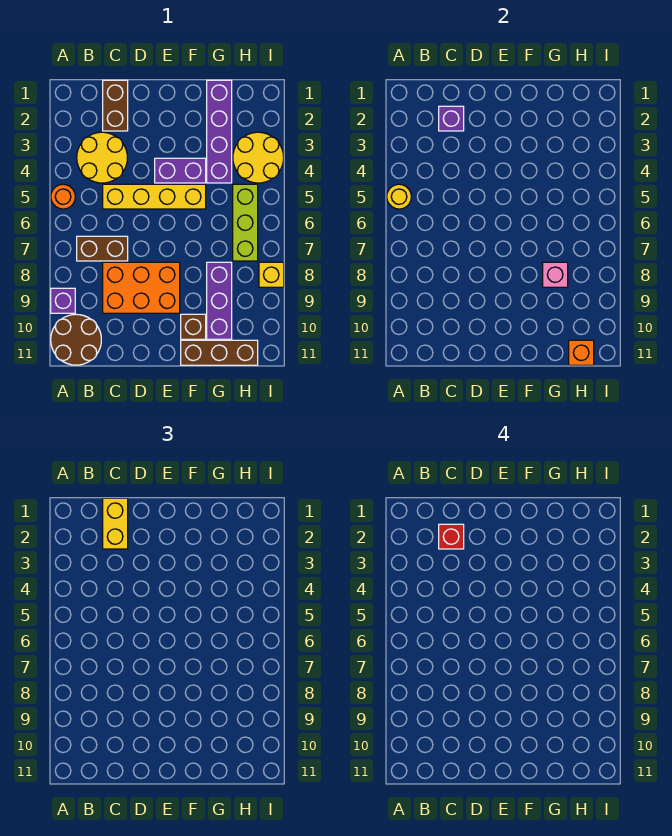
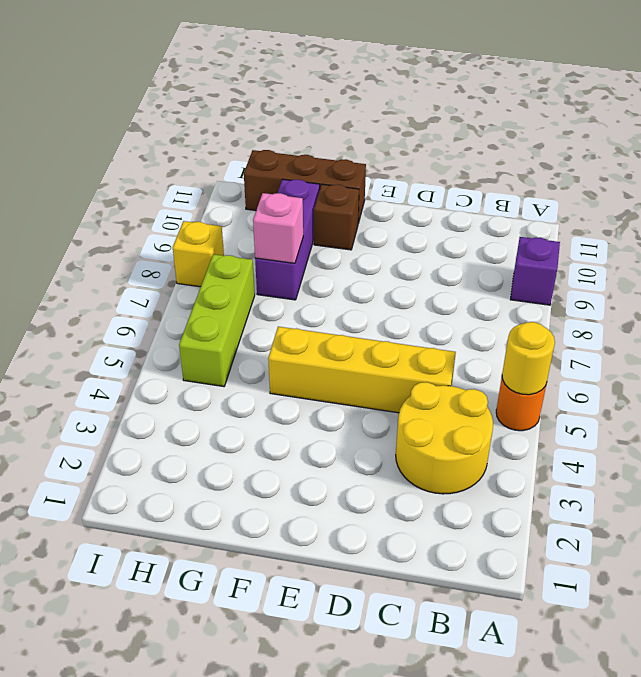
none -> brown 2x2 round brick [51,314,101,365]
none -> brown 1x2 brick [77,236,128,261]
none -> brown 1x2 brick [103,80,128,131]

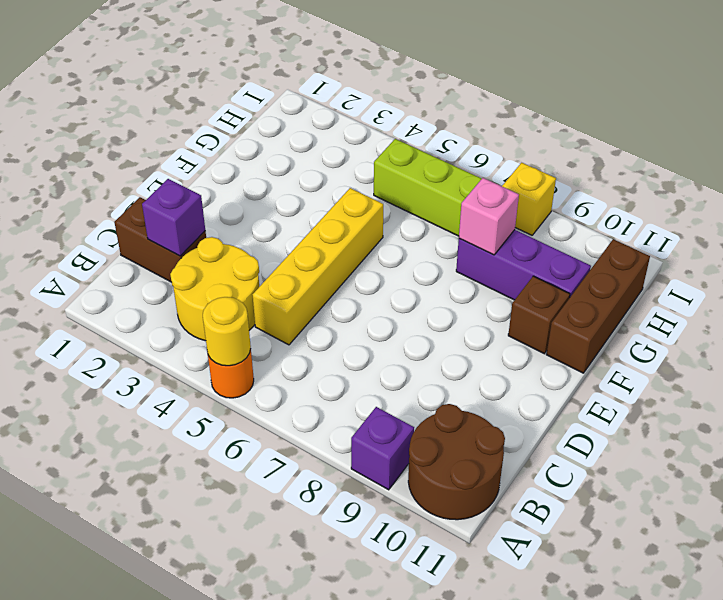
none -> brown 1x2 brick [77,236,128,261]
none -> orange 2x3 brick [103,262,180,313]
none -> purple 1x2 brick [155,158,206,183]

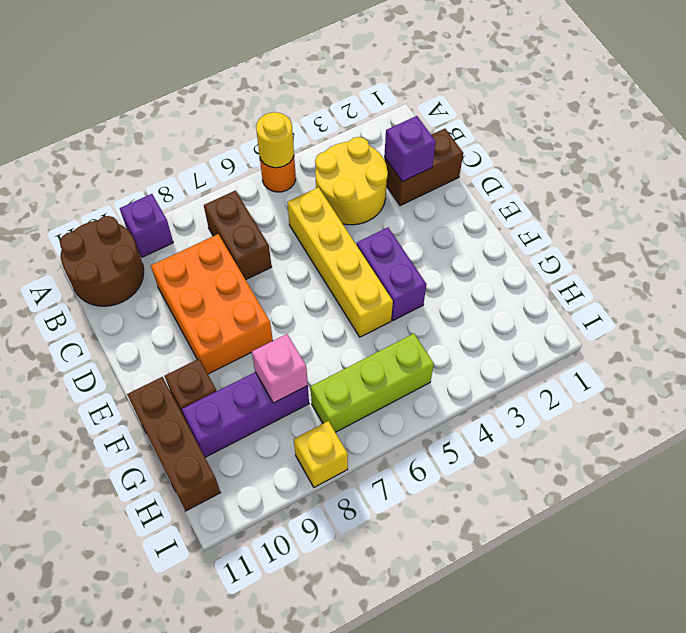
none -> purple 1x4 brick [207,80,232,183]
none -> yellow 2x2 round brick [233,132,284,183]
none -> orange 1x1 brick [569,340,594,365]

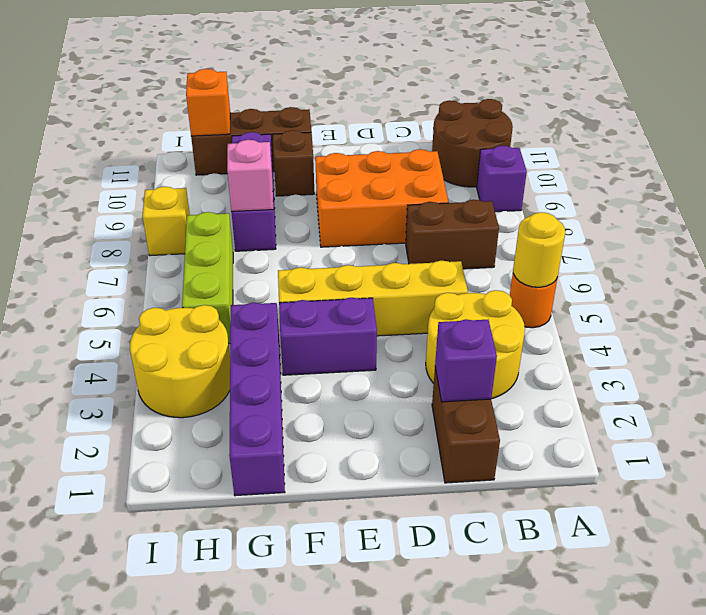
none -> yellow 1x2 brick [103,498,128,549]
none -> red 1x1 brick [439,524,464,549]

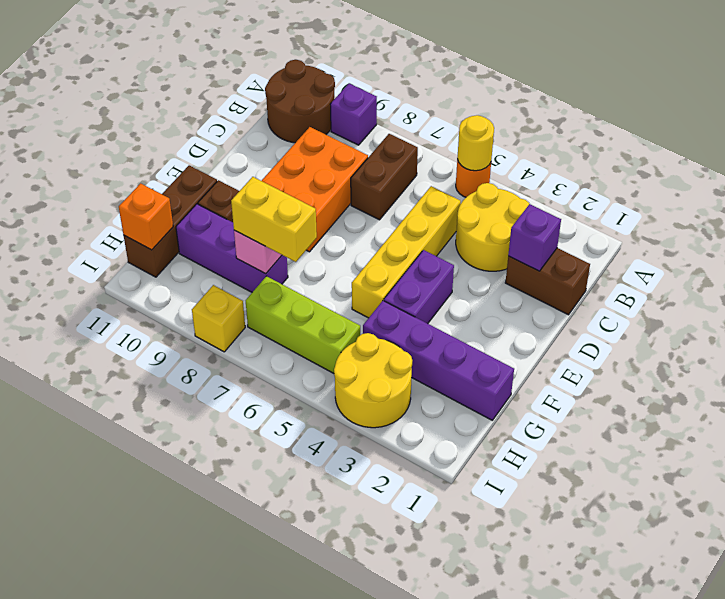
yellow 1x2 brick [231,177,317,262] -> yellow 1x2 brick moved to [103,498,128,549]
none -> red 1x1 brick [439,524,464,549]

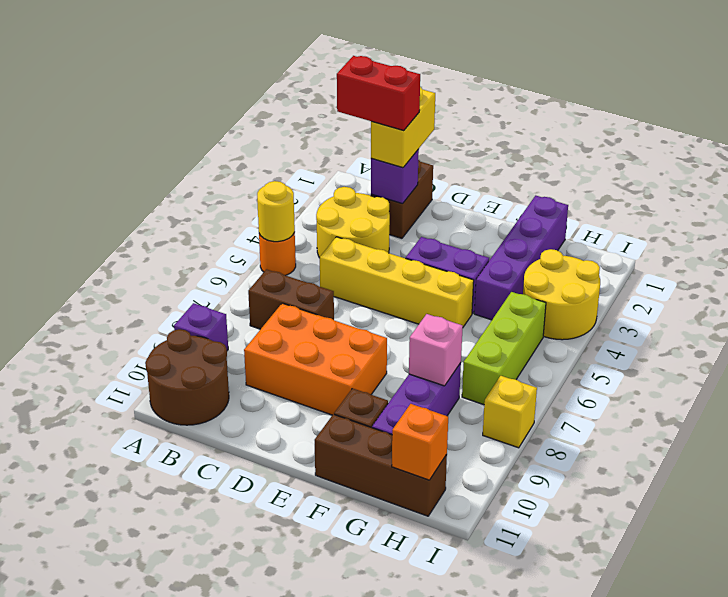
red 1x2 brick [337,56,420,131] -> red 1x1 brick [439,524,464,549]

